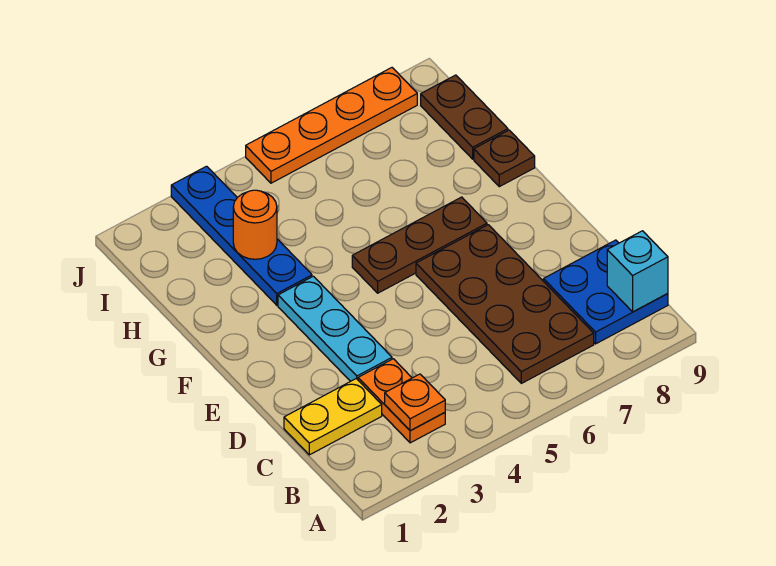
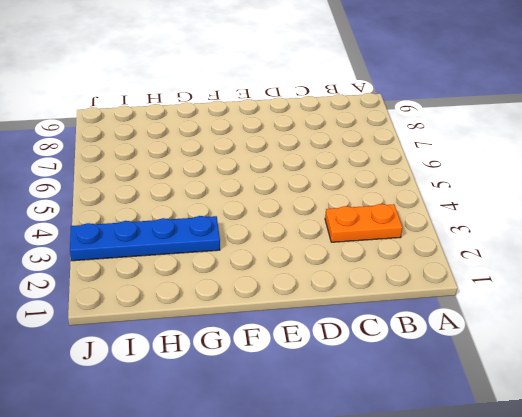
none -> brown 2x4 plate [416,225,594,383]
none -> blue 2x2 plate [543,240,668,344]
none -> yellow 1x2 plate [284,379,382,455]

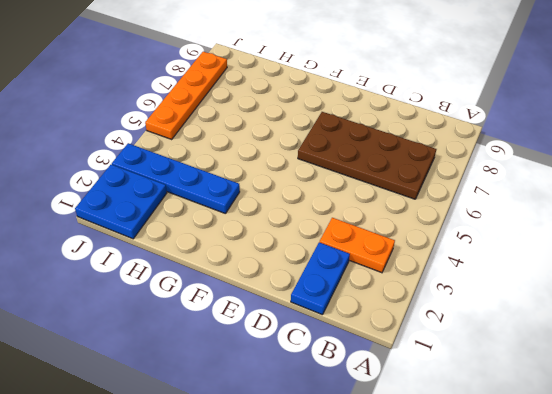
blue 1x2 plate [291,242,350,315] -> yellow 1x2 plate [284,379,382,455]
blue 2x2 plate [75,164,167,239] -> blue 2x2 plate moved to [543,240,668,344]
none -> cyan 1x3 plate [278,276,392,381]
none -> brown 1x3 plate [352,197,487,293]
none -> brown 1x1 plate [474,130,535,187]

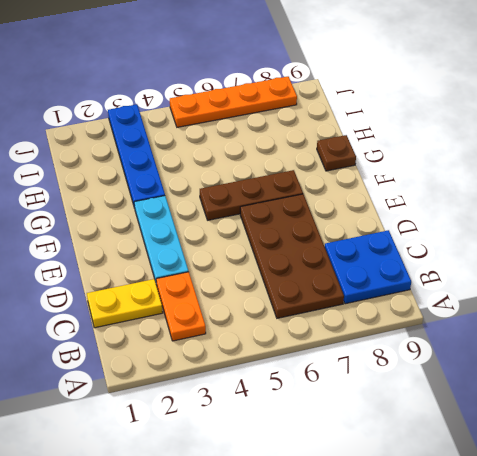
none -> brown 1x2 plate [421,75,508,159]
none -> orange 1x1 plate [385,374,445,431]
none -> cyan 1x1 brick [607,231,668,312]

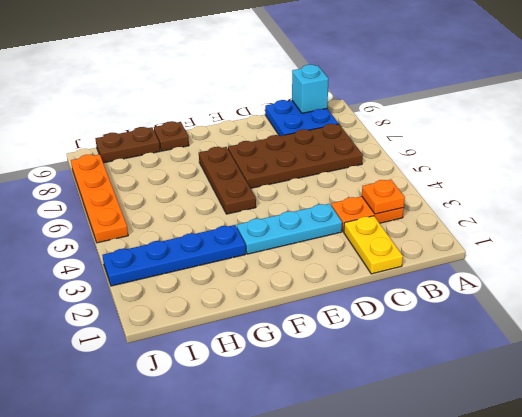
none -> orange 1x1 round brick [233,190,277,259]

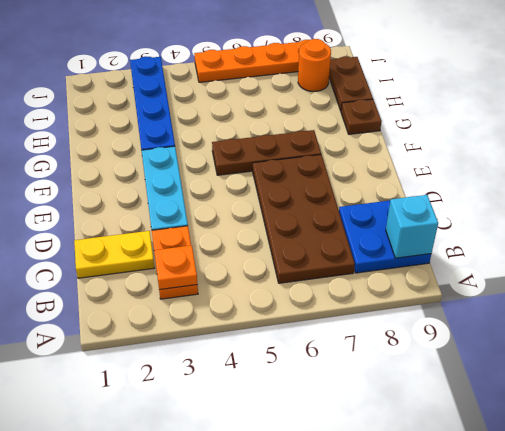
orange 1x1 round brick [298,39,331,91] -> orange 1x1 round brick moved to [233,190,277,259]

